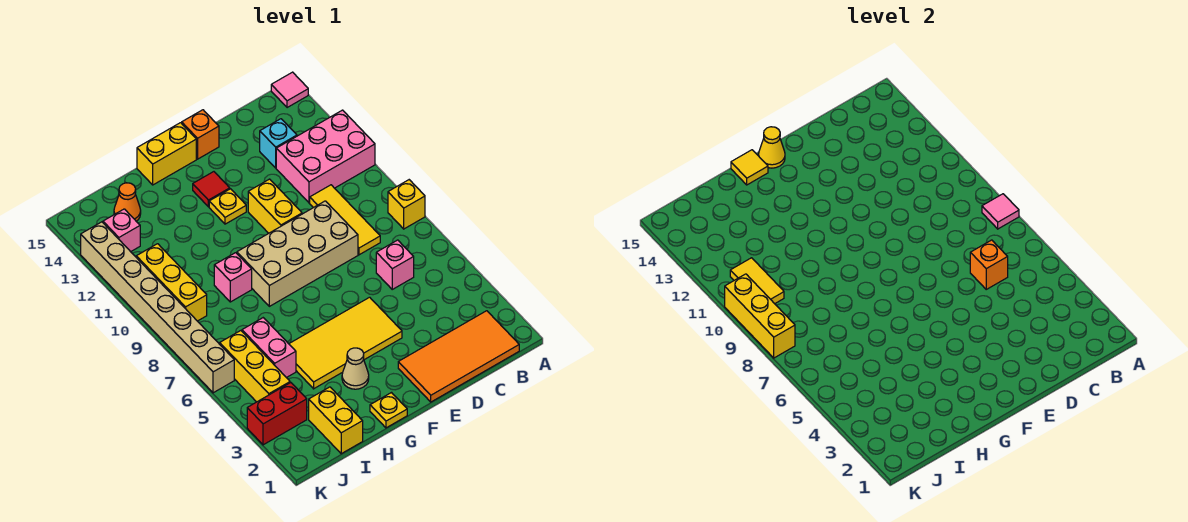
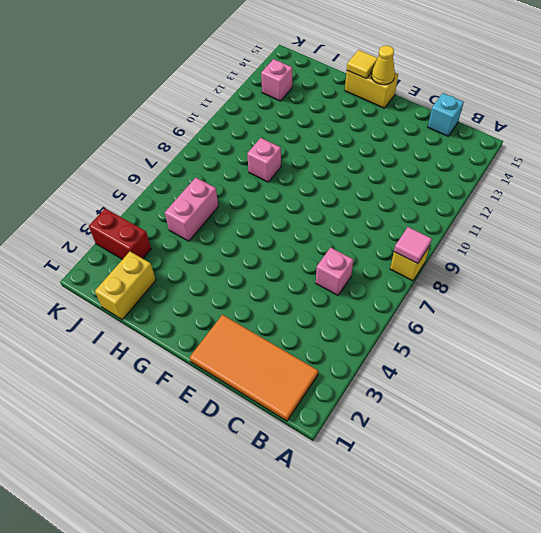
cyan 1x1 brick [428,93,464,136] -> cyan 1x1 brick moved to [260,119,297,168]
none -> pink 2x3 brick [276,110,375,203]
none -> pink 1x1 tile [271,72,308,108]
none -> yellow 1x3 tile [310,185,380,255]
none -> tan 2x4 brick [237,201,358,306]

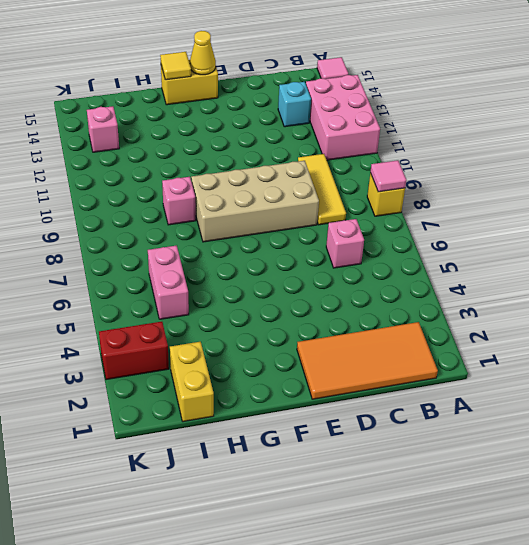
pink 2x3 brick [306,75,380,160] -> pink 2x3 brick turned to [276,110,375,203]
none -> yellow 2x4 tile [289,297,402,389]
none -> yellow 1x2 brick [248,179,302,233]
none -> orange 1x1 brick [182,110,219,159]
none -> yellow 1x1 plate [209,189,246,224]

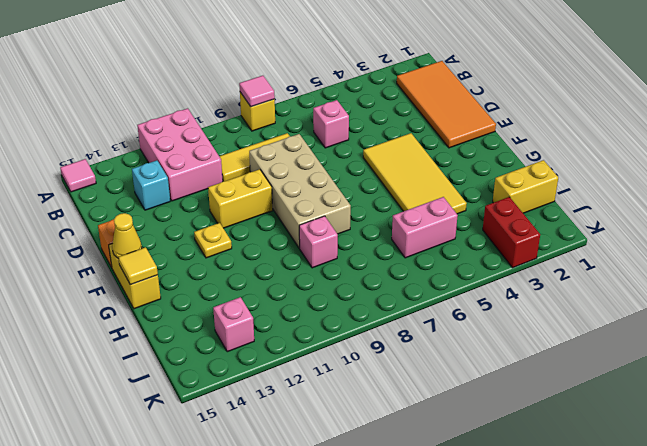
none -> red 1x1 tile [193,172,230,207]
none -> yellow 1x1 plate [370,393,407,428]
none -> tan 1x1 cone [342,348,369,389]
none -> orange 1x1 cone [114,183,141,221]

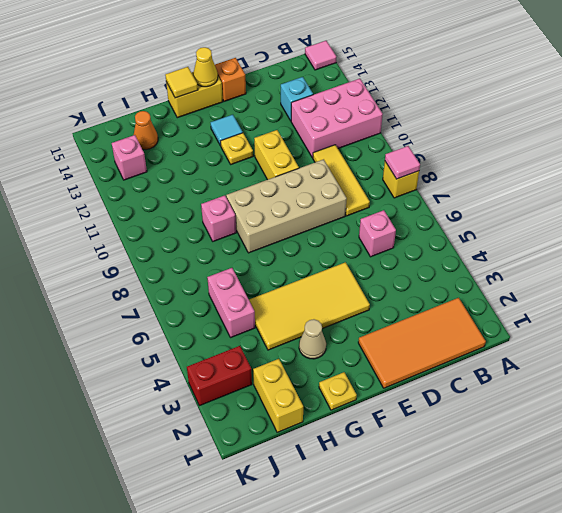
cyan 1x1 tile [211,115,243,146] -> red 1x1 tile [193,172,230,207]
none -> yellow 1x3 brick [220,331,290,402]
none -> yellow 1x3 brick [136,244,207,321]
none -> tan 1x8 brick [81,222,234,393]
none -> orange 1x1 brick [970,240,1008,289]

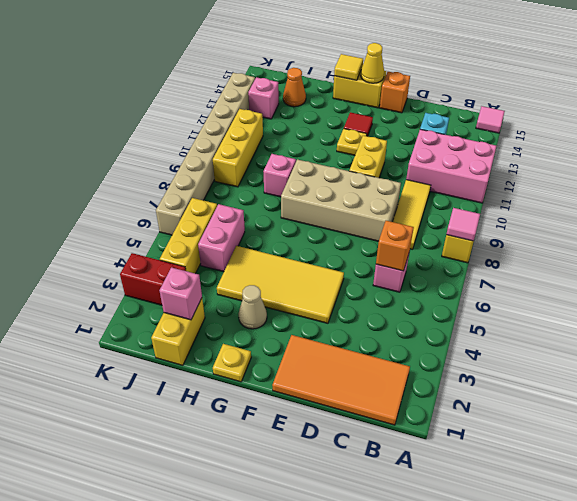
pink 1x1 brick [159,267,202,320] -> none
none -> yellow 1x2 tile [730,258,784,304]
none -> yellow 1x3 brick [725,274,795,358]

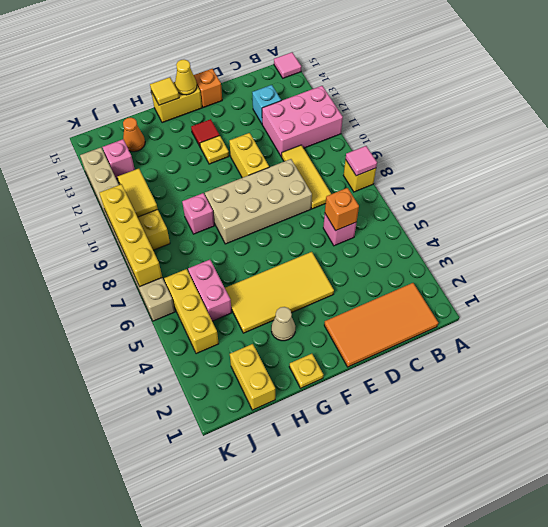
yellow 1x4 brick [99,184,162,287] -> yellow 1x3 brick [725,274,795,358]
none -> red 1x2 brick [247,383,307,445]

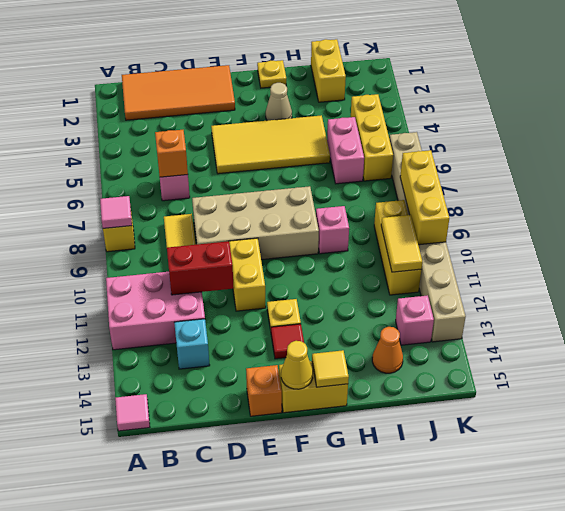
red 1x2 brick [167,241,234,295] -> red 1x2 brick moved to [247,383,307,445]

